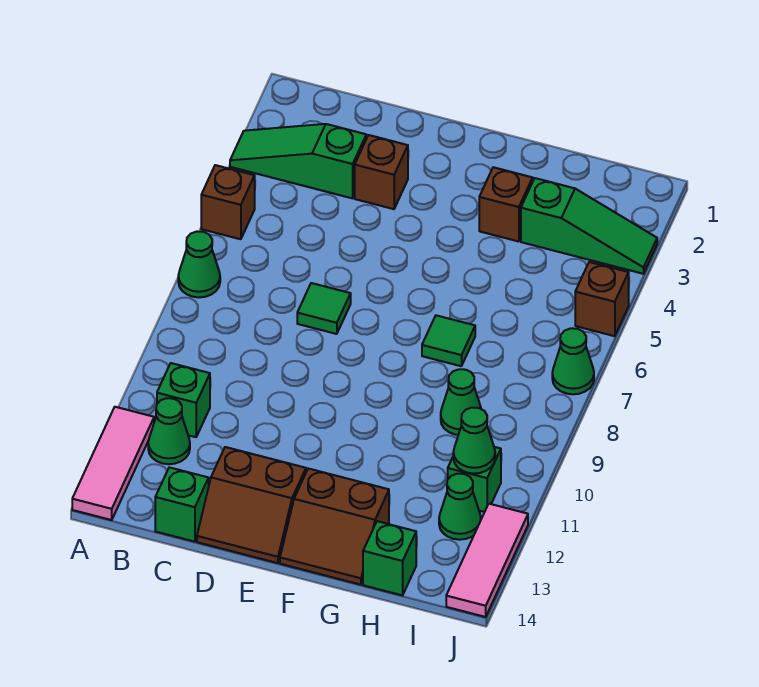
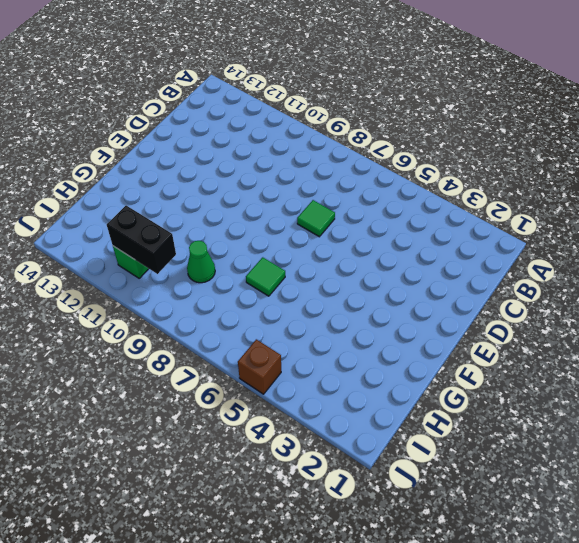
black 1x2 brick [107,206,176,274] -> green 1x1 cone [453,408,495,474]
none -> green 1x3 slope [230,124,366,198]
none -> brown 1x1 brick [201,165,255,239]
none -> green 1x1 cone [178,232,220,297]

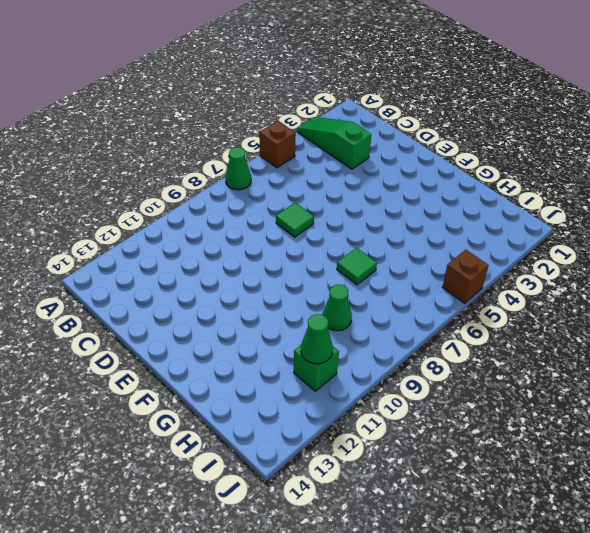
none -> pink 1x3 tile [72,407,154,520]
none -> green 1x1 brick [157,363,210,437]
none -> green 1x1 cone [148,398,190,464]

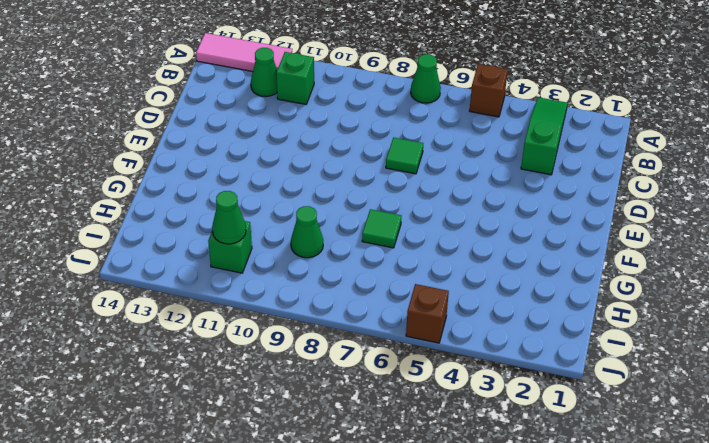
none -> green 1x1 brick [155,467,209,542]
none -> brown 1x1 brick [355,135,408,209]
none -> brown 2x2 slope [197,447,306,563]

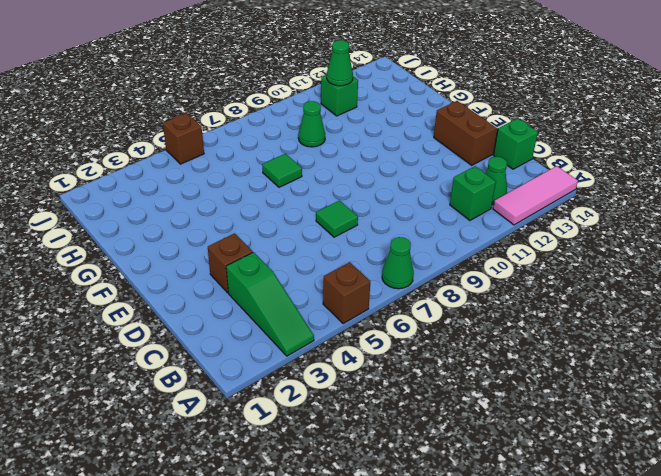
none -> brown 2x2 slope [280,469,389,585]
none -> brown 1x1 brick [479,167,533,242]
none -> green 1x3 slope [521,178,657,274]

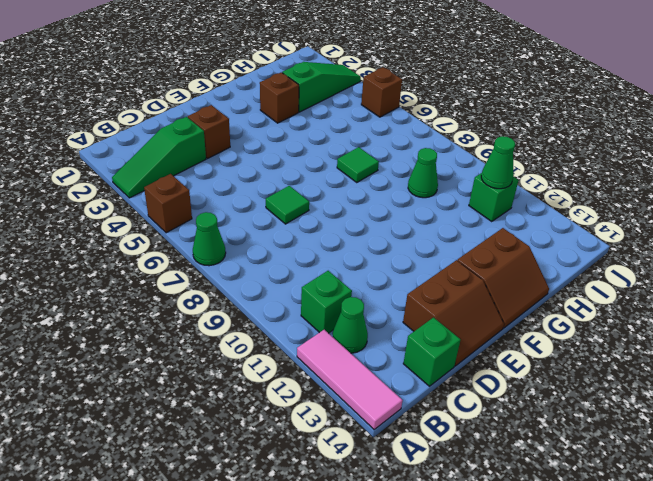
none -> green 1x1 brick [363,521,416,595]
none -> green 1x1 cone [439,474,481,540]
none -> green 1x1 cone [552,328,594,394]

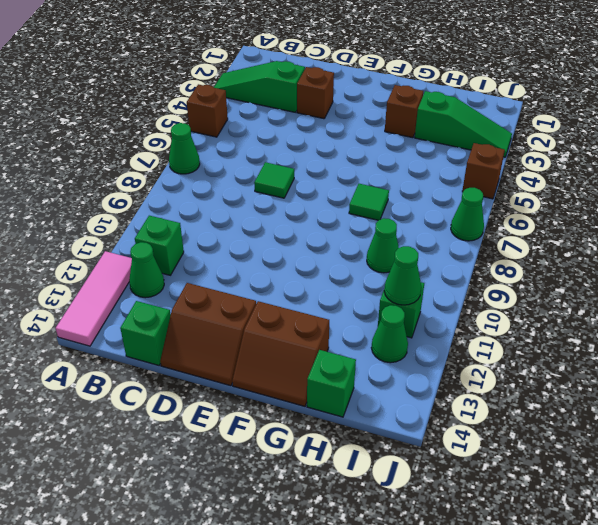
none -> pink 1x3 tile [446,504,528,617]

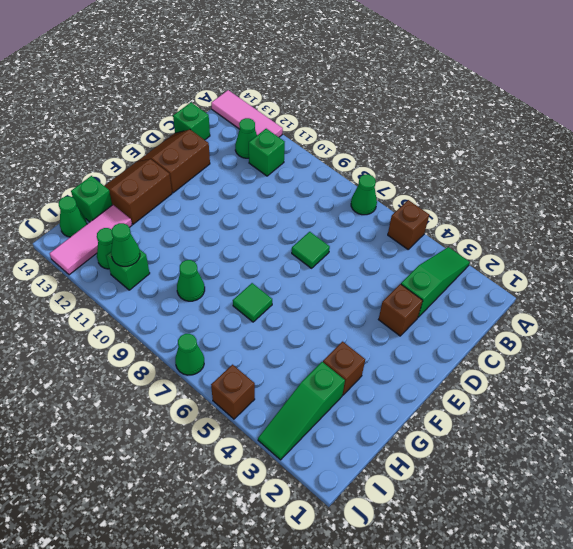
pink 1x3 tile [50,205,132,275] -> pink 1x3 tile turned to [446,504,528,617]
green 1x1 cone [59,196,87,237] -> none

